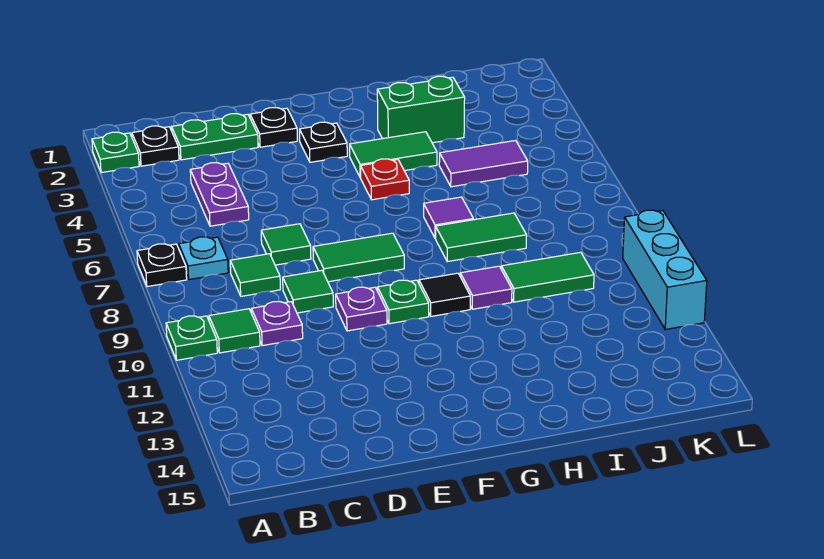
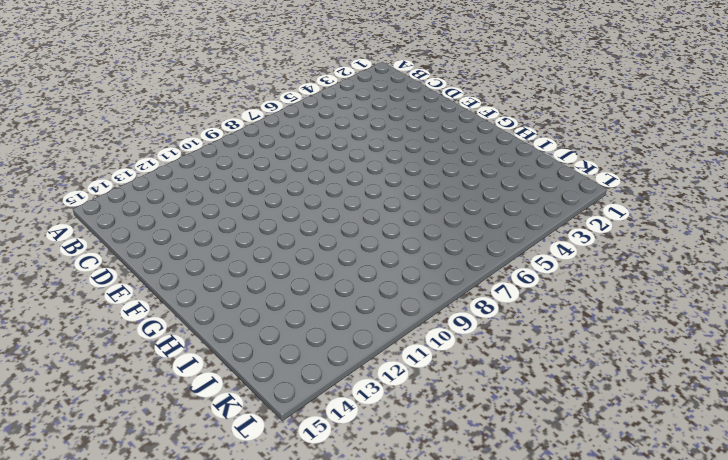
none -> green 1x1 plate [92,132,139,173]
none -> black 1x1 plate [137,244,187,287]
none -> green 1x1 plate [166,316,217,360]

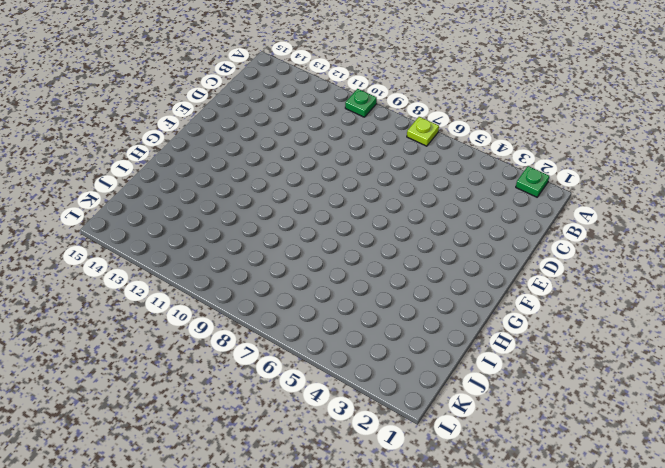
lime 1x1 plate [407,117,439,146] -> black 1x1 plate [137,244,187,287]
none -> black 1x1 plate [132,126,179,166]
none -> cyan 1x1 plate [179,237,228,280]
none -> green 1x1 tile [209,309,260,353]

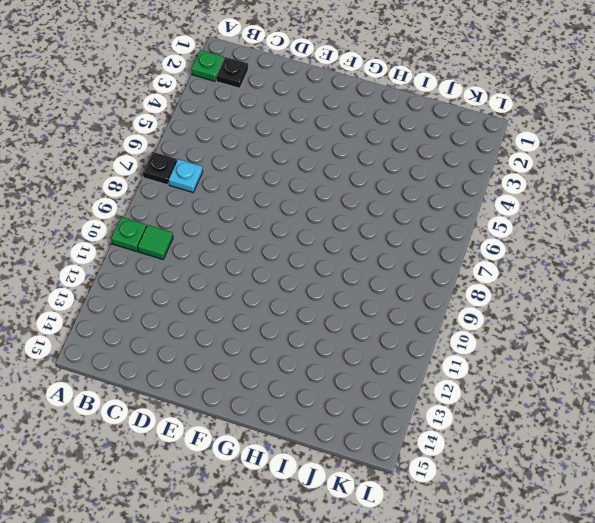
none -> green 1x2 plate [172,113,258,160]
none -> purple 1x2 plate [190,162,249,226]
none -> green 1x1 tile [230,254,280,296]

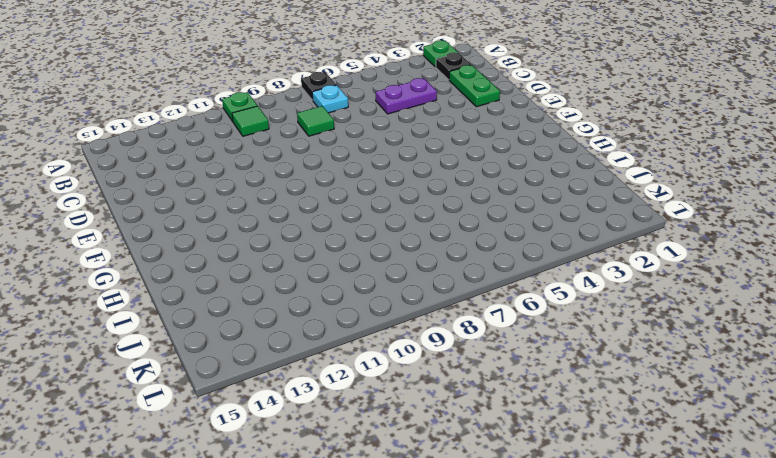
none -> purple 1x1 plate [251,302,303,346]
none -> green 1x1 tile [261,224,311,265]
none -> green 1x1 tile [283,270,333,313]

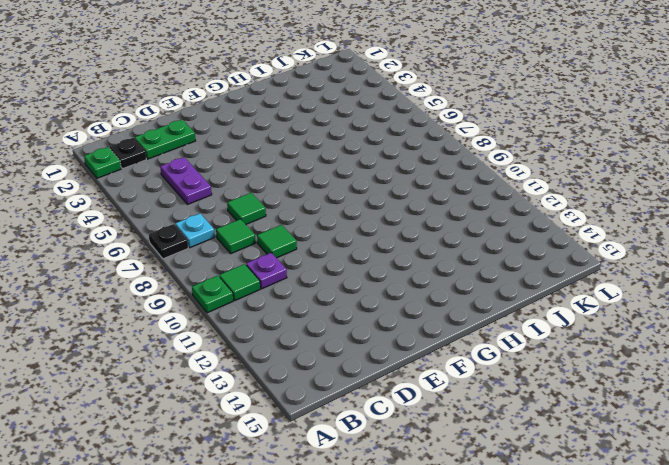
none -> black 1x1 plate [250,108,297,147]
none -> green 1x2 tile [313,233,404,282]
none -> purple 1x1 plate [336,287,387,331]

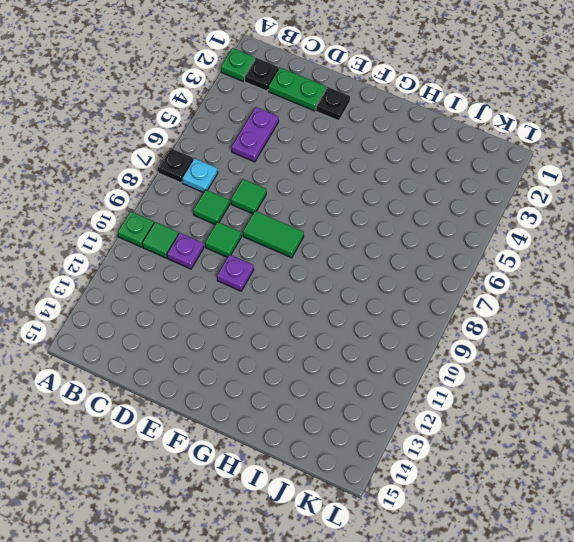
none -> black 1x1 plate [300,122,347,162]
none -> green 1x1 plate [377,280,429,324]
none -> green 1x2 tile [350,132,437,177]

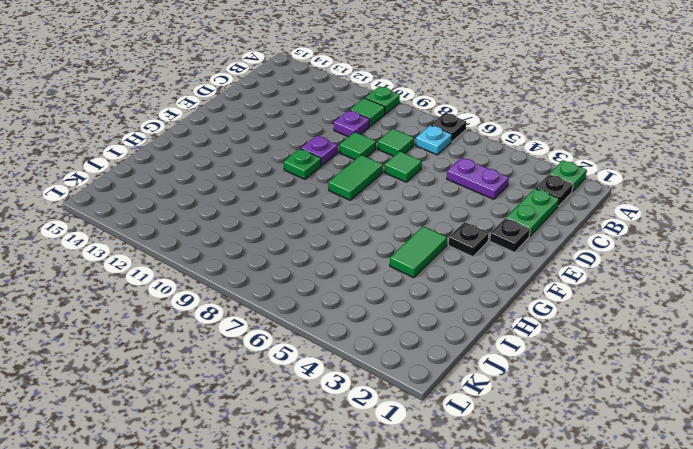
none -> red 1x1 plate [360,159,409,200]
none -> black 1x1 tile [419,273,470,316]
none -> green 1x2 brick [377,76,465,143]

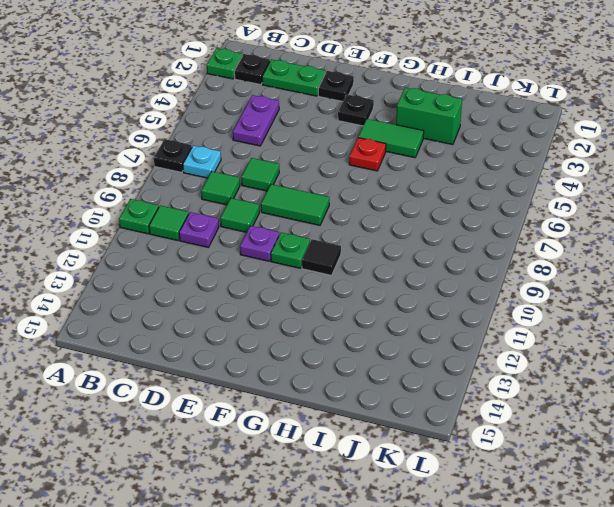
none -> purple 1x1 tile [424,197,473,238]
none -> green 1x2 tile [436,213,527,262]
none -> purple 1x1 tile [460,266,512,309]

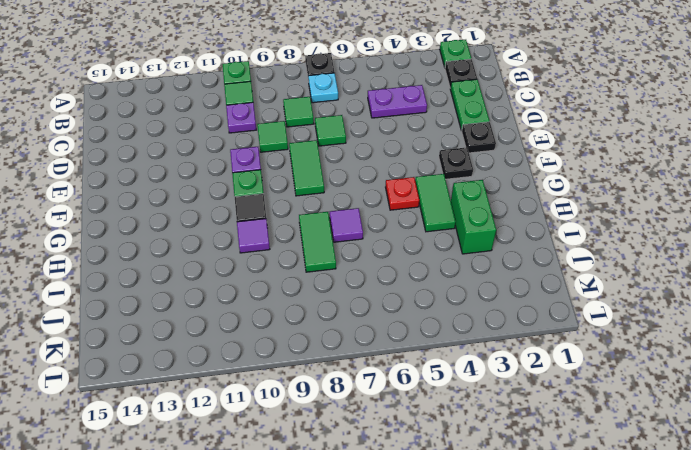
none -> purple 1x2 tile [439,141,528,187]
none -> green 1x2 tile [501,252,594,302]
none -> cyan 1x3 brick [623,210,707,329]

